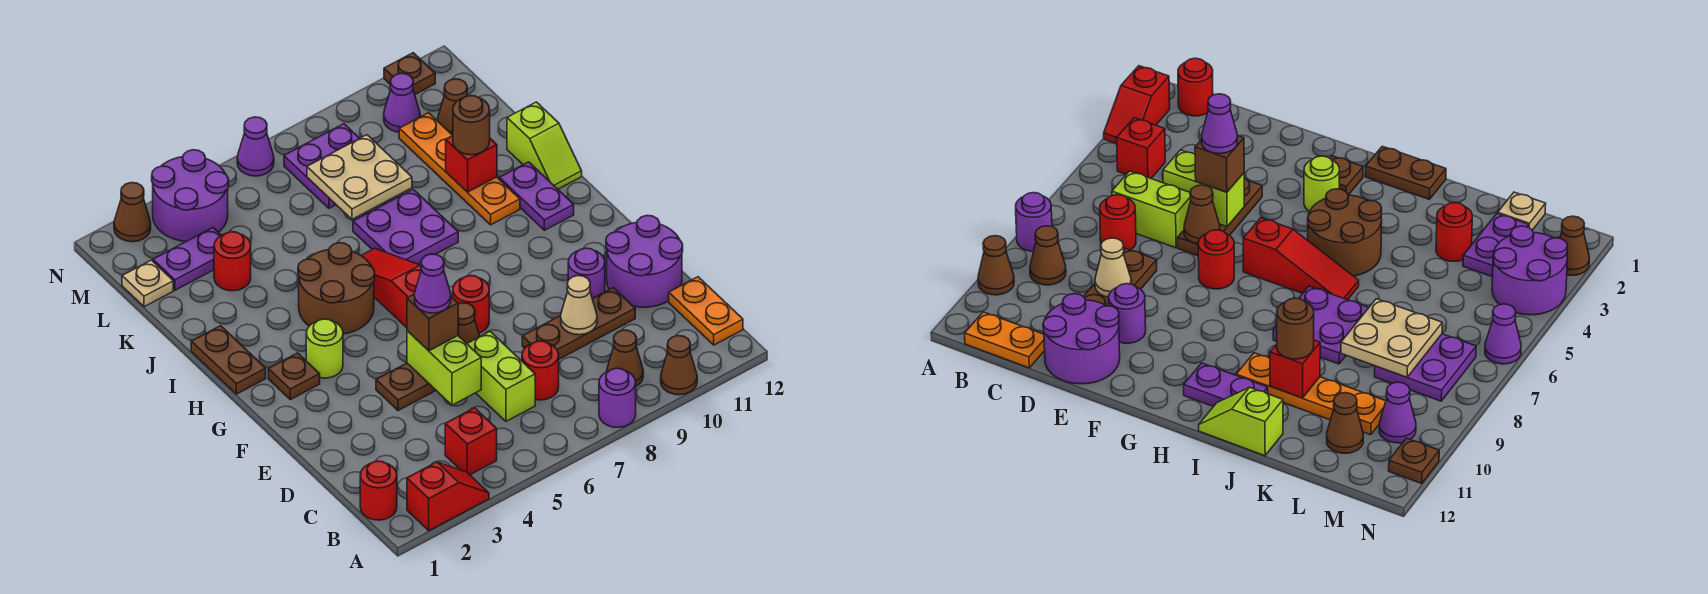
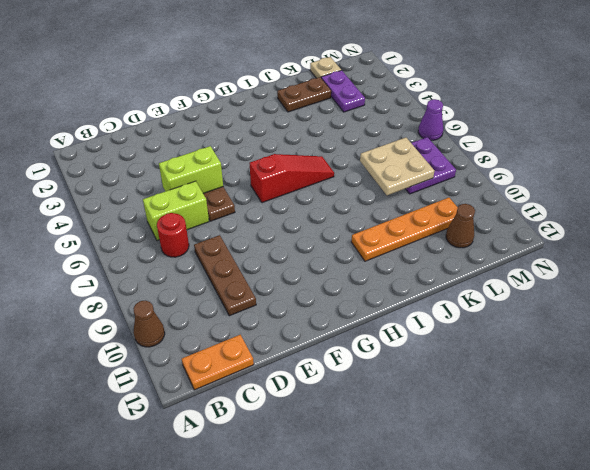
brown 1x2 plate [277,77,331,112] -> brown 1x2 plate moved to [191,326,266,394]
none -> red 1x2 slope [407,462,489,531]
none -> purple 1x1 round brick [599,368,636,427]
none -> red 1x1 round brick [360,461,397,520]
none -> red 1x1 brick [445,408,497,475]

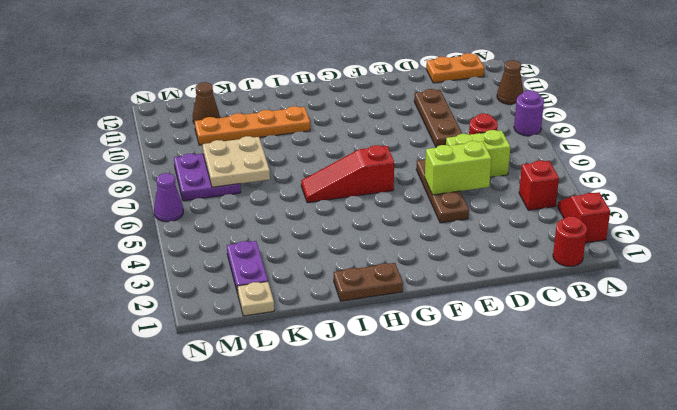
none -> brown 1x1 cone [607,330,643,386]
none -> purple 2x2 round brick [606,216,683,307]
none -> purple 1x1 round brick [568,248,605,299]
none -> red 1x1 round brick [453,276,489,333]

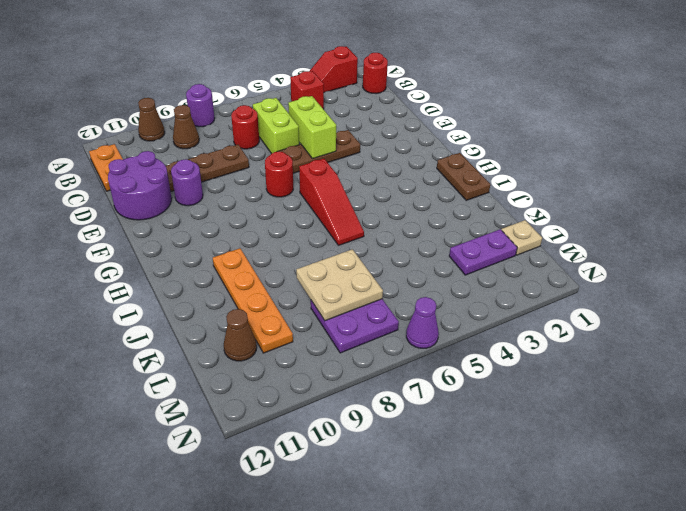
none -> brown 1x1 plate [268,353,320,400]
none -> lime 1x1 round brick [306,319,343,378]
none -> brown 2x2 round brick [298,243,375,334]
none -> purple 1x2 plate [499,162,574,230]

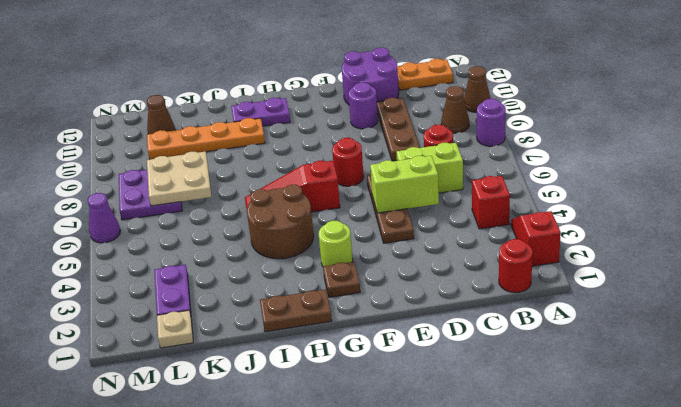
none -> purple 2x2 plate [353,189,458,264]
none -> lime 1x2 slope [507,102,582,189]
none -> red 1x1 round brick [214,232,251,291]
none -> purple 2x2 round brick [152,150,229,241]

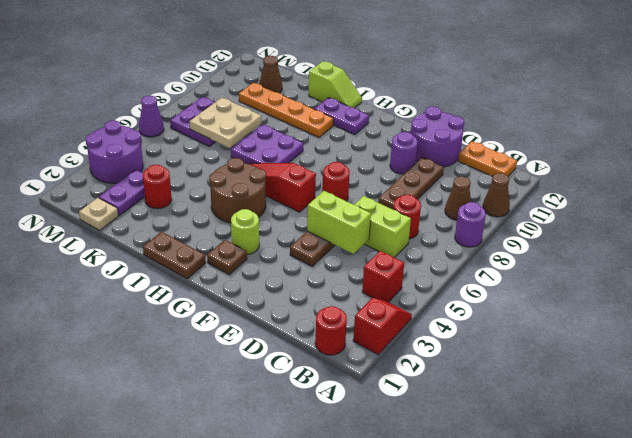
none -> purple 1x1 cone [384,73,420,132]
none -> brown 1x1 cone [114,183,151,242]
none -> brown 1x1 plate [384,53,435,94]
none -> tan 1x1 cone [561,276,597,335]

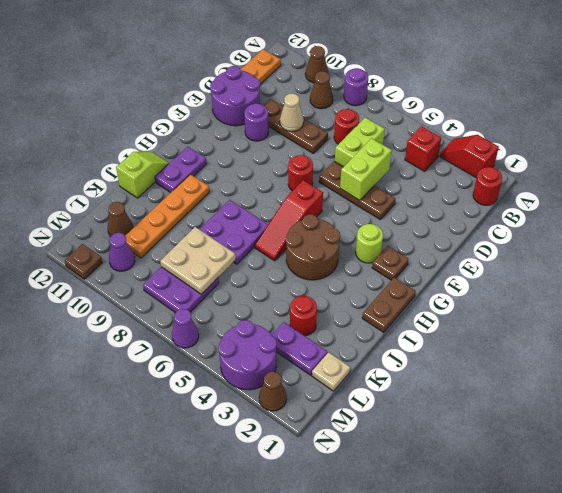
none -> brown 1x1 cone [458,303,480,344]
none -> red 1x1 brick [446,136,497,192]
none -> brown 1x1 brick [407,294,458,351]
none -> brown 1x1 round brick [453,96,490,155]

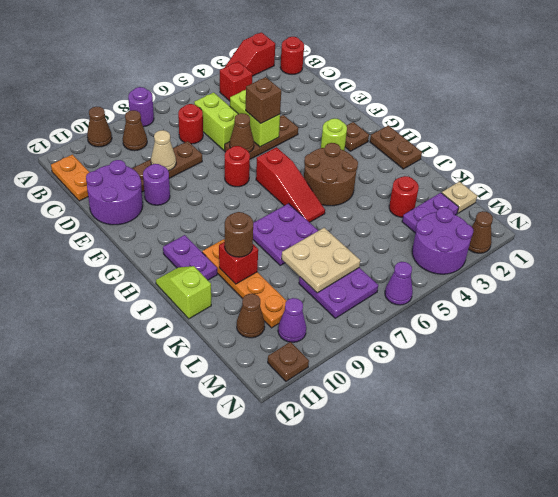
none -> purple 1x1 cone [414,254,451,313]

